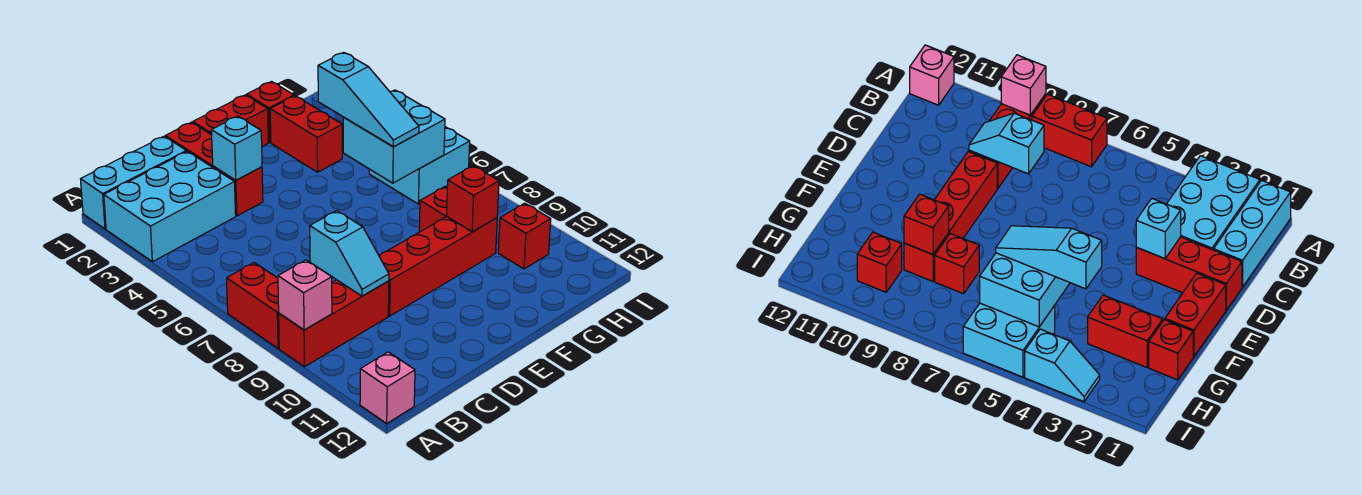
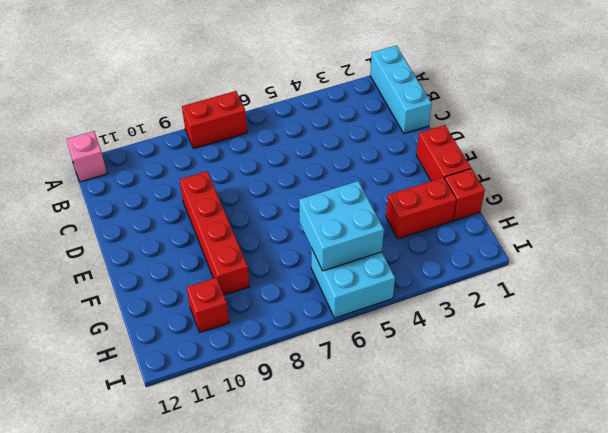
none -> cyan 2x3 brick [104,151,236,262]
none -> red 1x3 brick [279,280,389,367]
none -> red 1x3 brick [165,122,263,216]

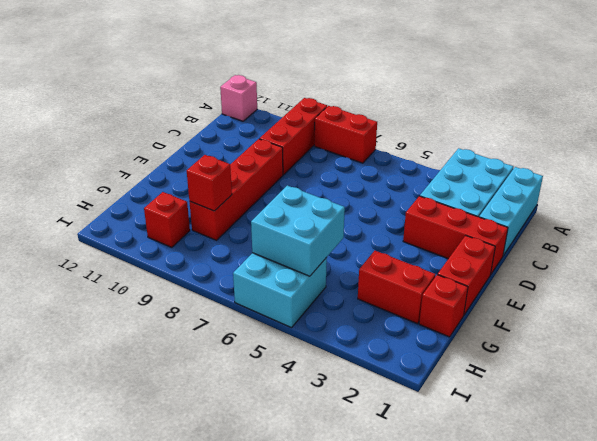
none -> red 1x1 brick [419,186,447,232]
none -> cyan 1x2 slope [1025,329,1100,402]
none -> pink 1x1 brick [278,260,332,330]

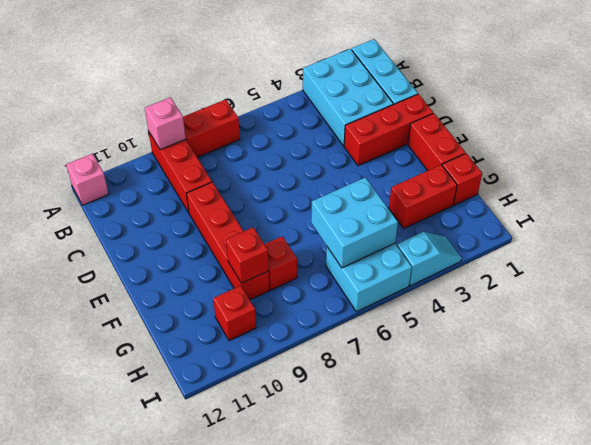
none -> cyan 1x2 slope [310,211,389,296]
none -> cyan 1x1 brick [211,116,262,180]
none -> cyan 1x3 slope [318,52,419,147]

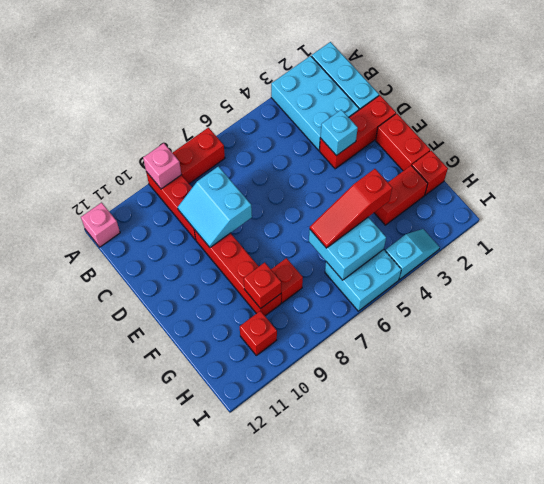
cyan 2x2 slope [178,166,252,247] -> cyan 1x2 slope [310,211,389,296]
red 1x3 slope [310,169,392,248] -> cyan 1x3 slope [318,52,419,147]

